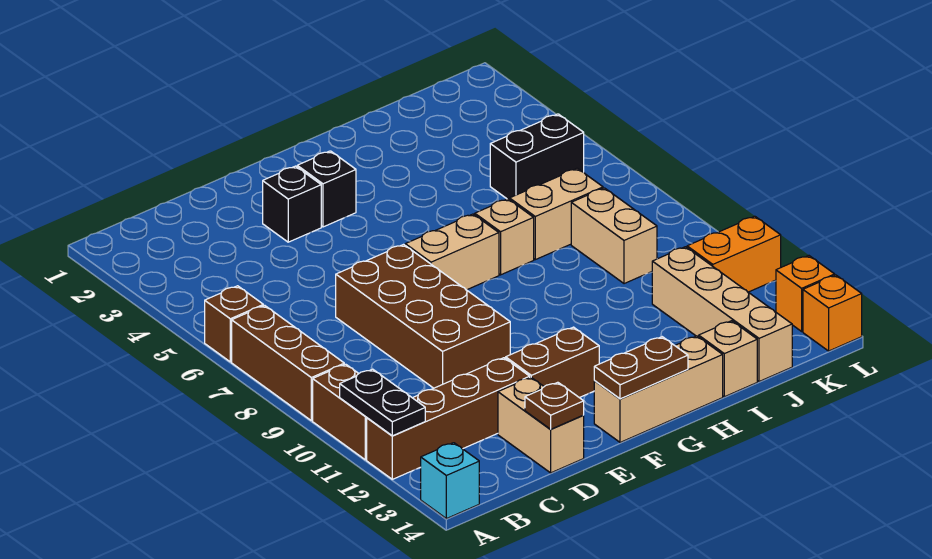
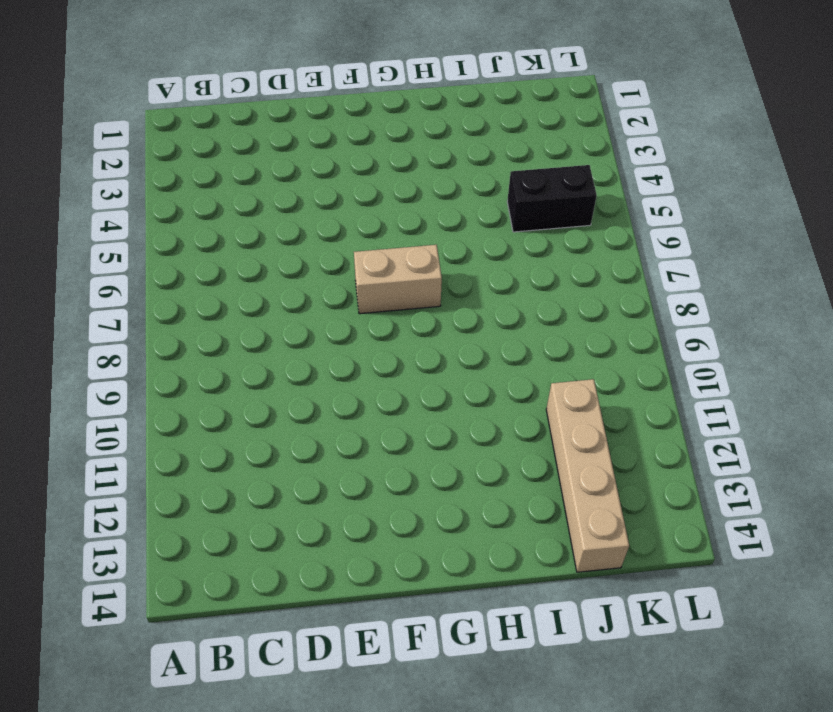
none -> brown 1x1 brick [205,286,263,362]
none -> brown 1x3 brick [232,305,344,421]
none -> brown 1x2 brick [313,364,367,460]

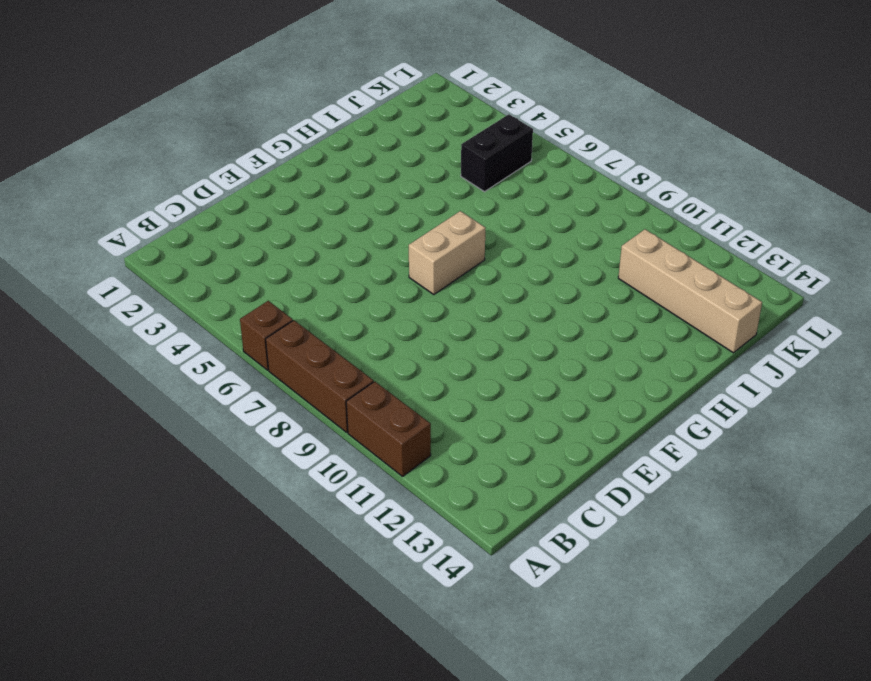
none -> brown 1x4 brick [367,358,530,479]
none -> cyan 1x1 brick [421,443,479,519]
none -> brown 2x4 brick [336,245,510,388]

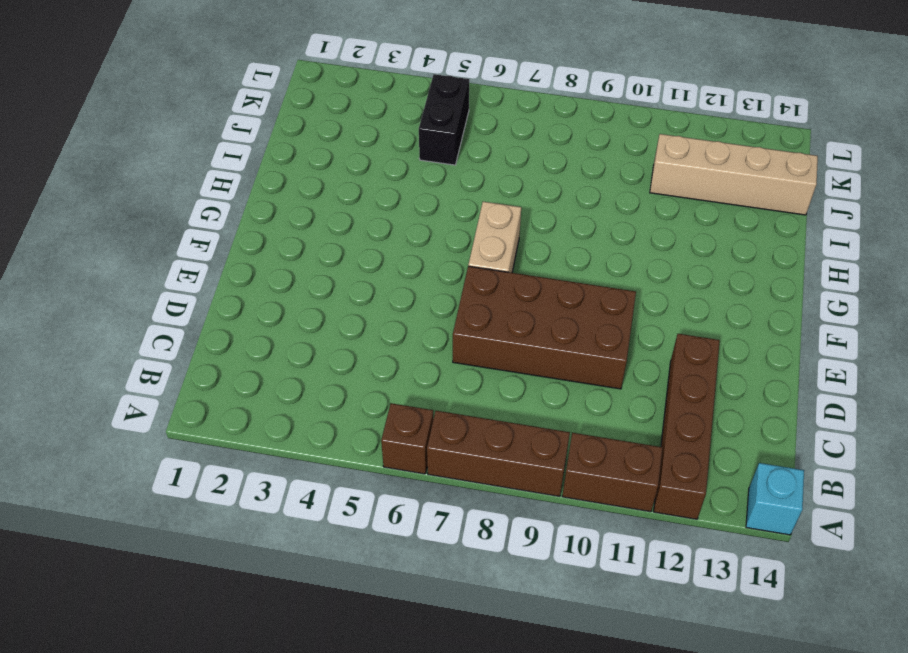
none -> tan 1x2 brick [498,377,584,473]
none -> black 1x1 brick [263,166,321,242]
none -> brown 1x2 brick [506,327,599,398]

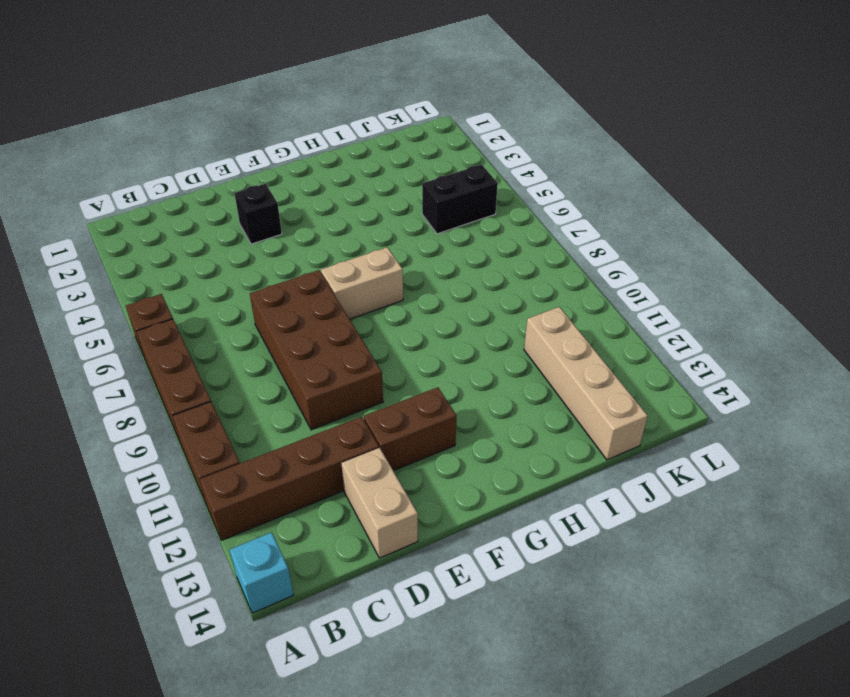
none -> black 1x1 brick [297,151,356,227]
none -> tan 1x3 brick [594,336,723,442]
none -> tan 1x1 brick [475,199,534,275]

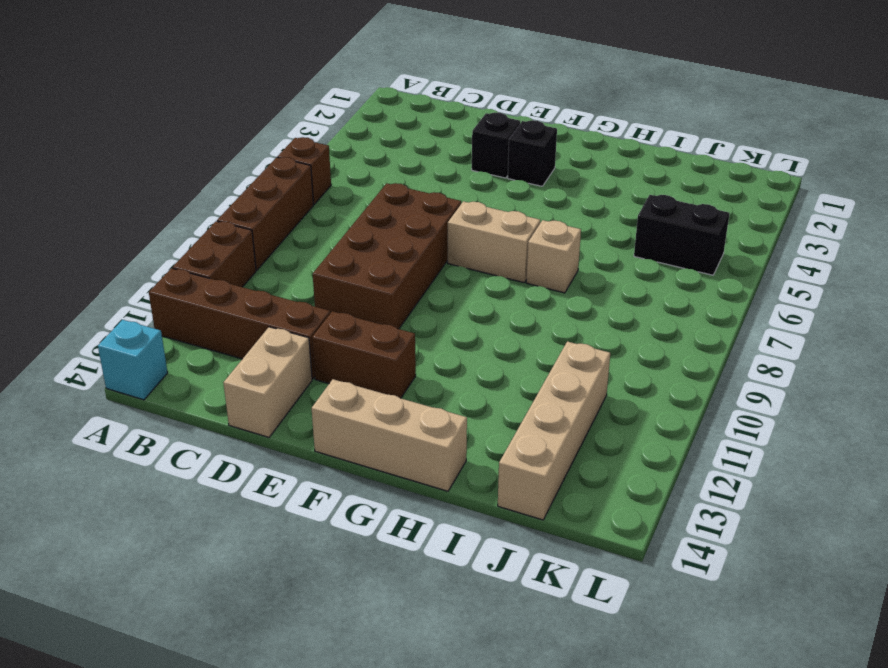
none -> tan 1x2 brick [510,168,603,260]
none -> tan 1x1 brick [699,321,757,397]
none -> tan 1x2 brick [571,188,657,284]

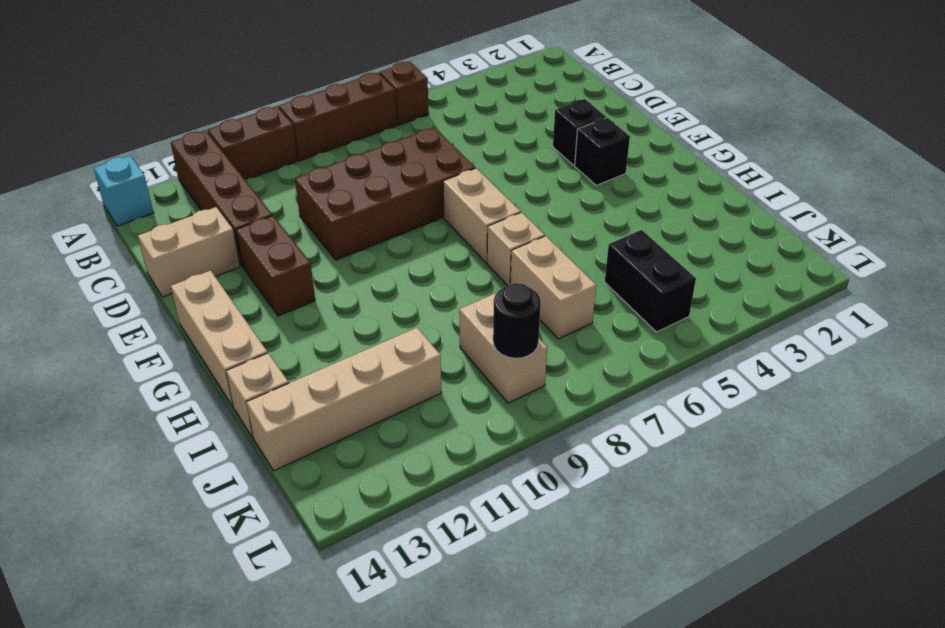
tan 1x2 brick [459,293,547,403] -> tan 1x2 brick turned to [571,188,657,284]
black 1x1 round brick [493,283,541,358] -> none
none -> orange 1x2 brick [687,216,781,292]
none -> orange 1x1 brick [776,256,835,331]
none -> orange 1x1 brick [803,275,862,351]

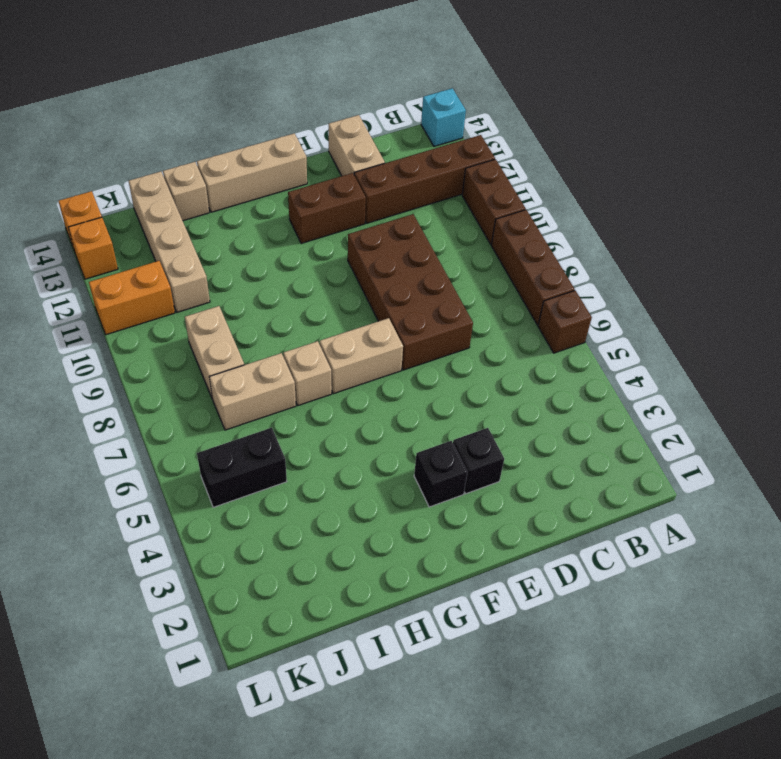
none -> black 1x2 plate [340,369,425,436]
none -> brown 1x1 plate [525,382,584,429]
none -> brown 1x2 plate [594,337,688,399]

